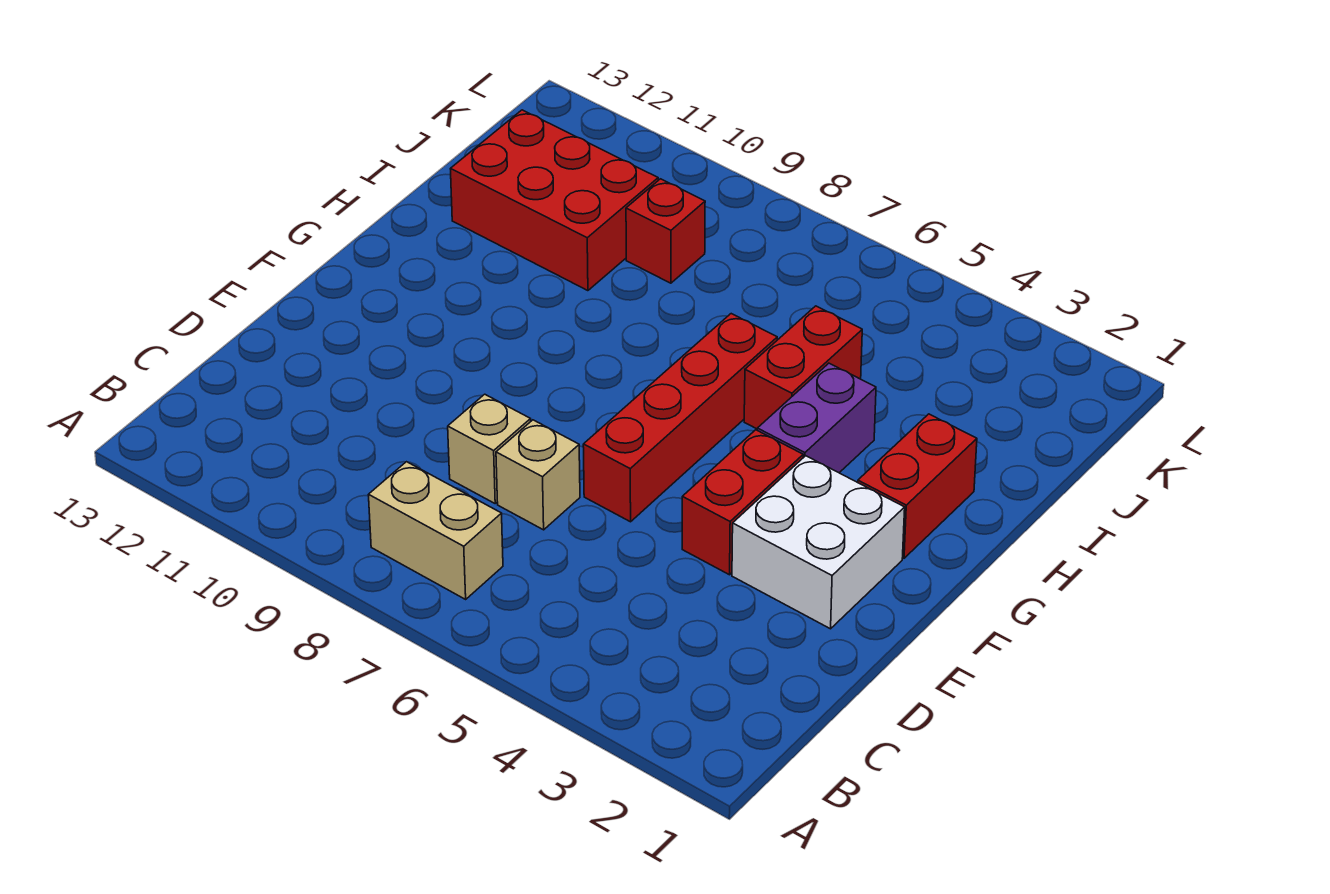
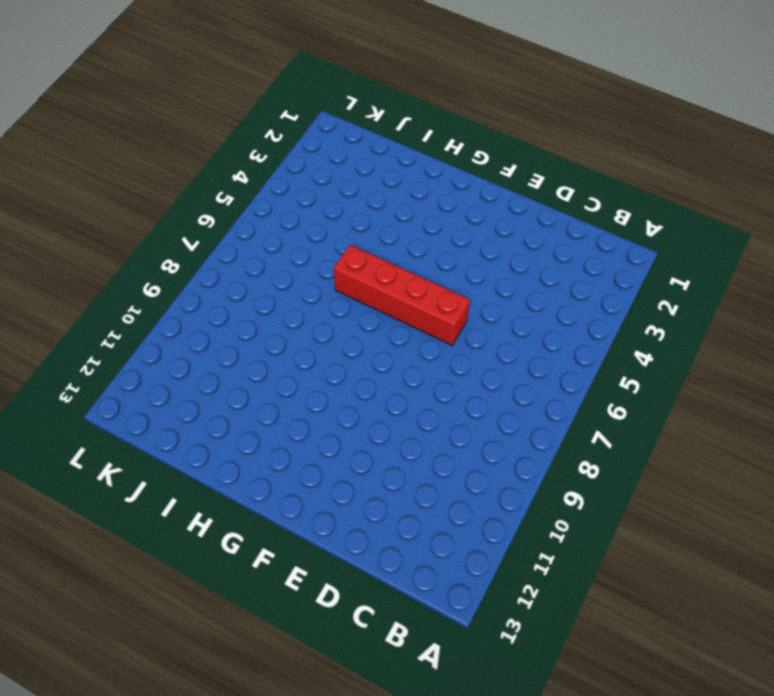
none -> tan 1x2 brick [368,462,503,599]
none -> tan 1x1 brick [496,420,580,530]

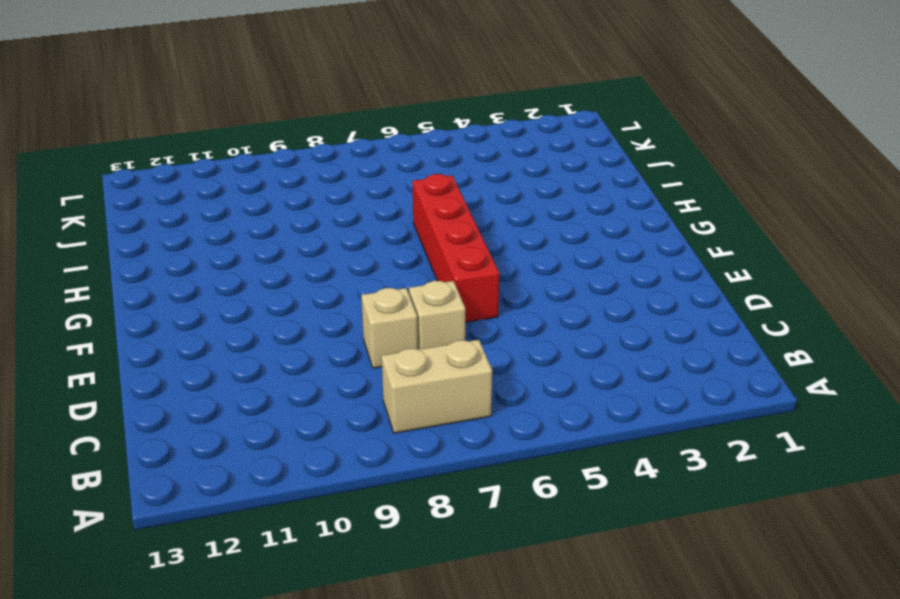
none -> white 2x2 brick [732,456,905,629]
none -> red 1x2 brick [682,430,803,575]

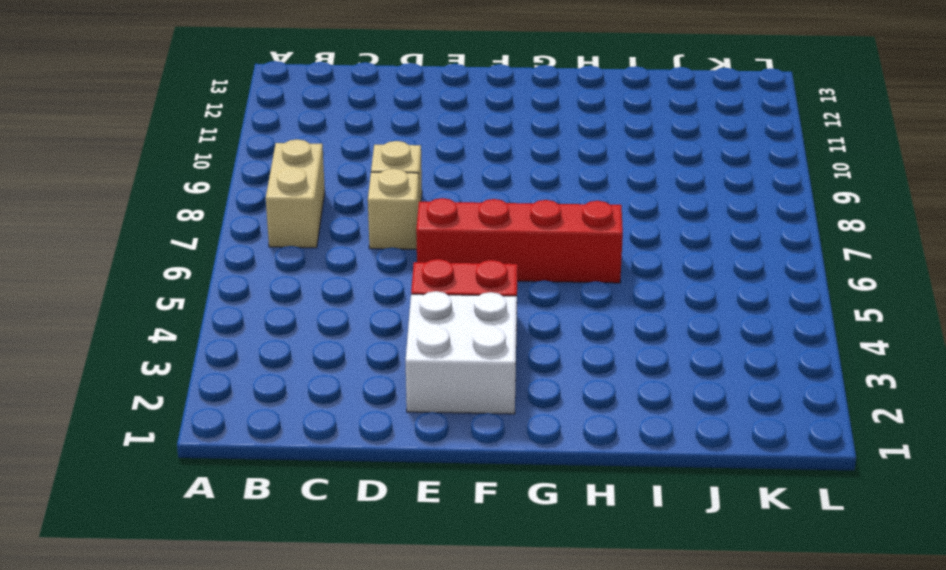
none -> red 1x2 brick [858,414,977,558]
none -> purple 1x2 brick [757,363,876,473]

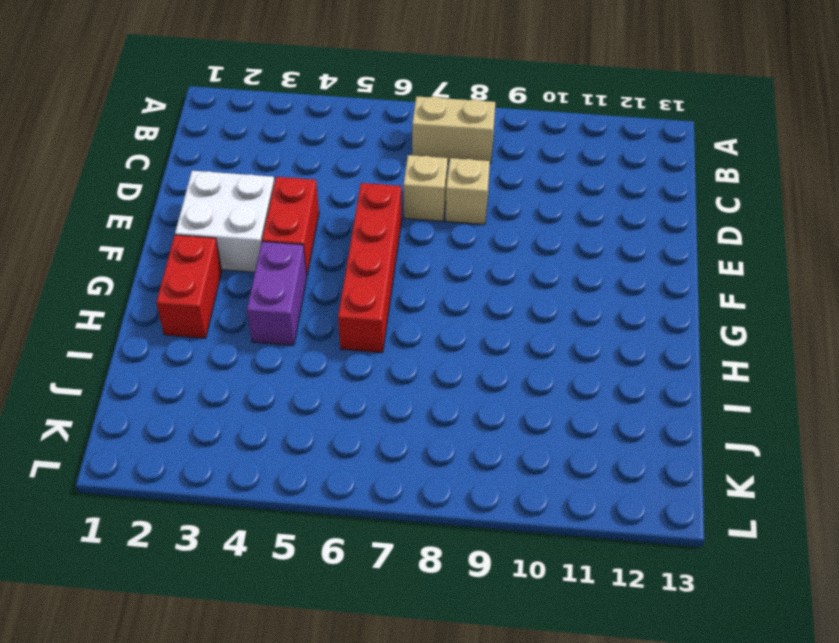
none -> red 1x2 brick [744,306,862,429]
none -> red 2x3 brick [451,110,658,291]

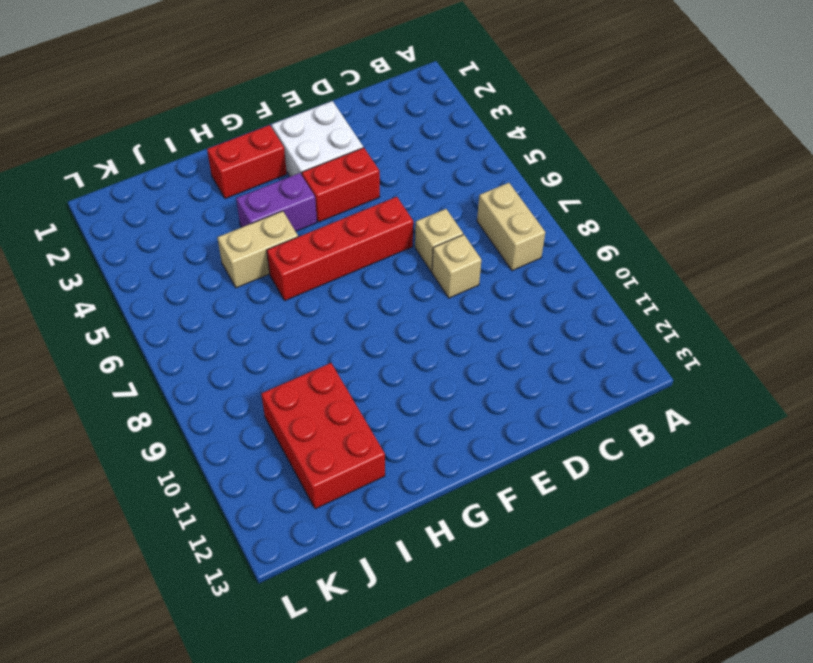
tan 1x2 brick [217,211,298,288] -> red 1x2 brick [744,306,862,429]
none -> red 1x1 brick [626,179,705,283]

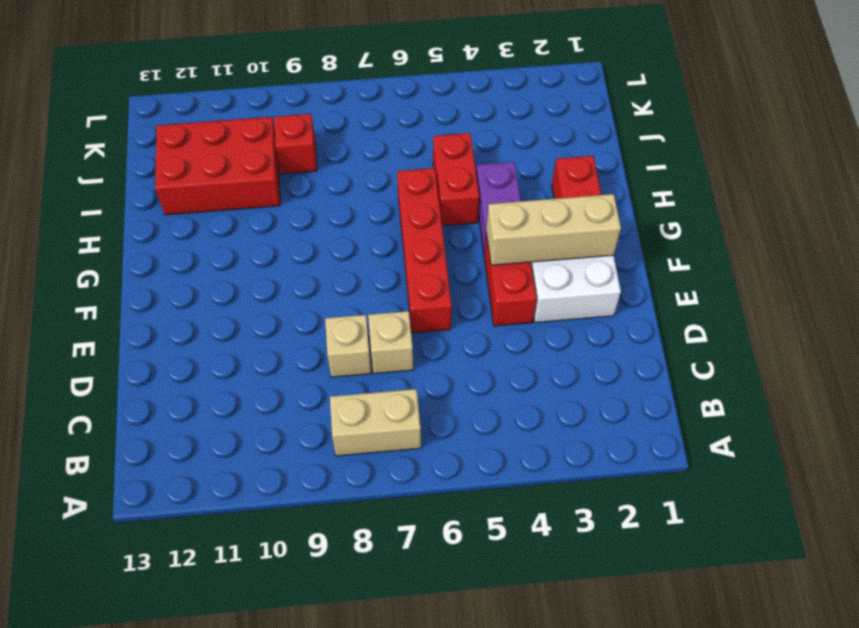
tan 1x3 brick [486,194,621,265] -> none

